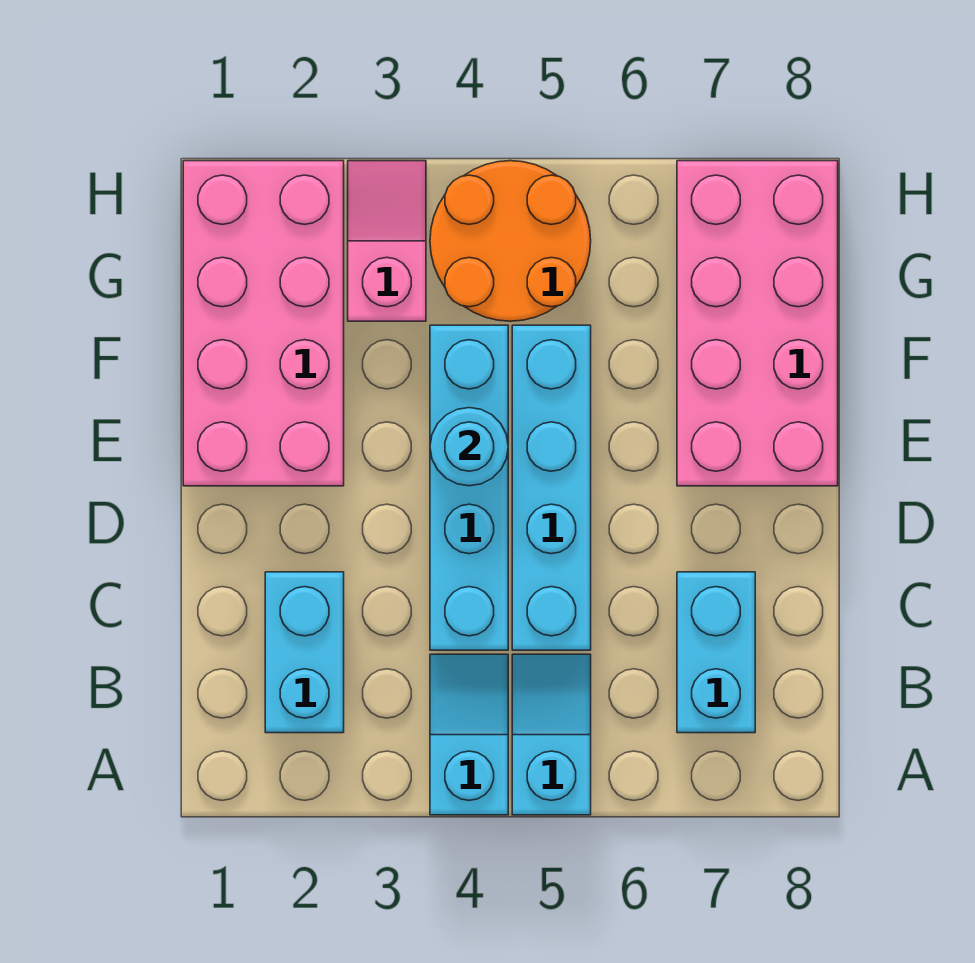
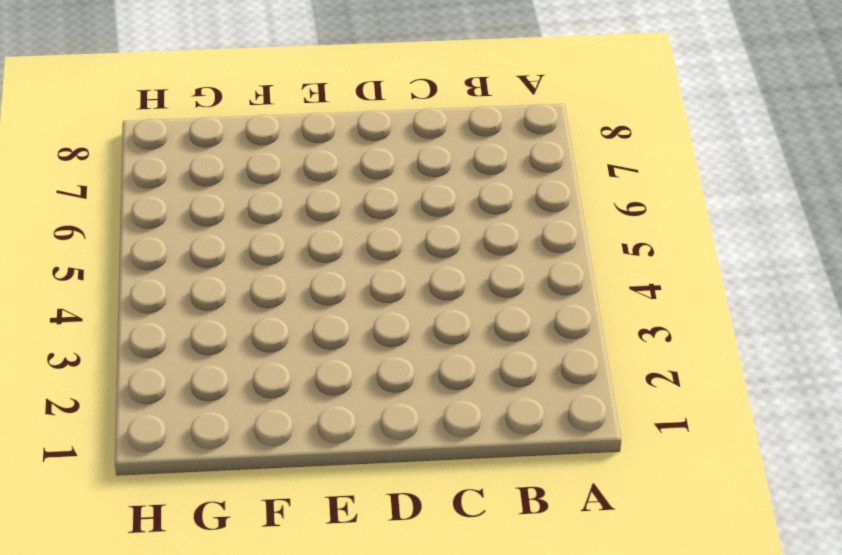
none -> cyan 1x2 slope [430,654,508,815]
none -> cyan 1x2 slope [512,654,591,815]

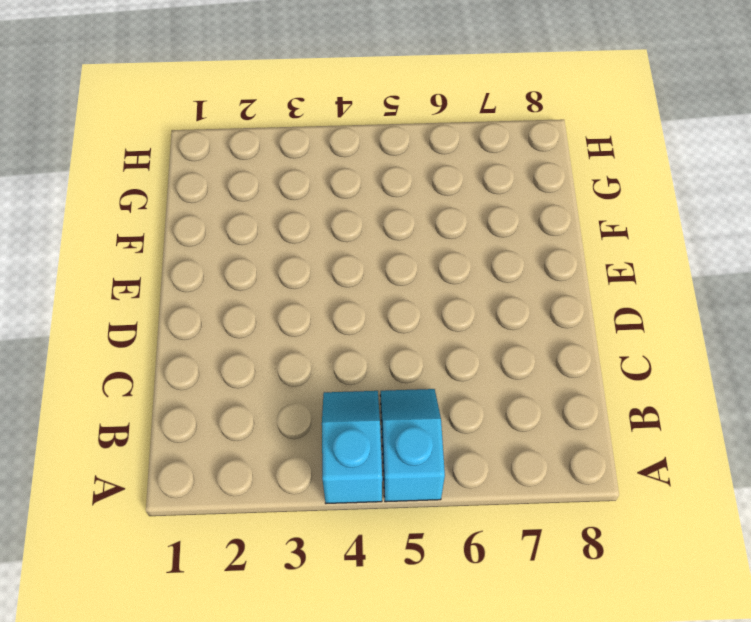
none -> cyan 1x2 brick [265,572,344,733]
none -> cyan 1x2 brick [677,572,755,733]

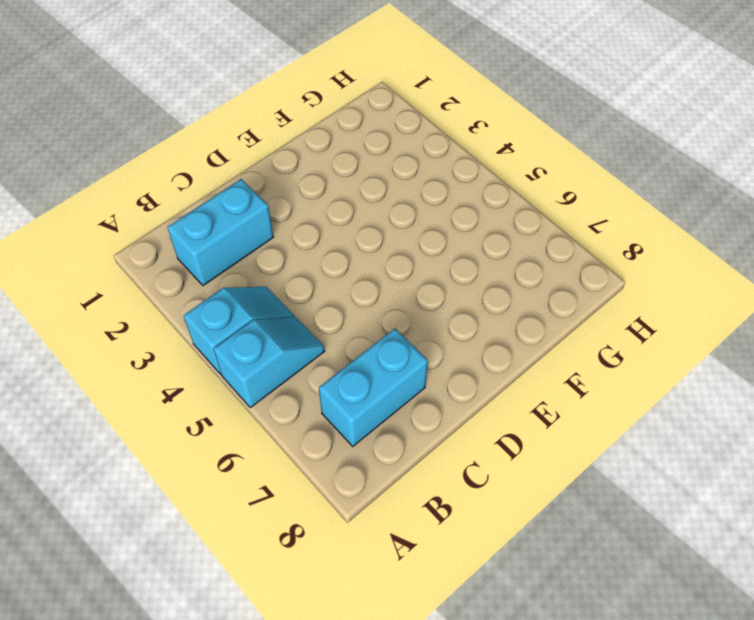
none -> cyan 1x4 brick [430,325,508,650]
none -> cyan 1x4 brick [512,325,591,650]

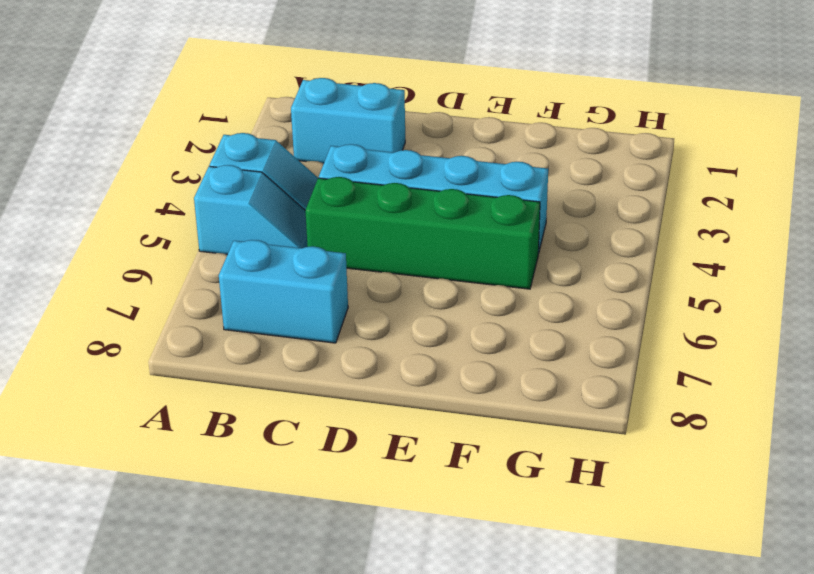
green 1x4 brick [305,177,540,289] -> cyan 1x4 brick [512,325,591,650]
none -> pink 2x4 brick [183,161,344,486]
none -> pink 2x4 brick [677,161,838,486]

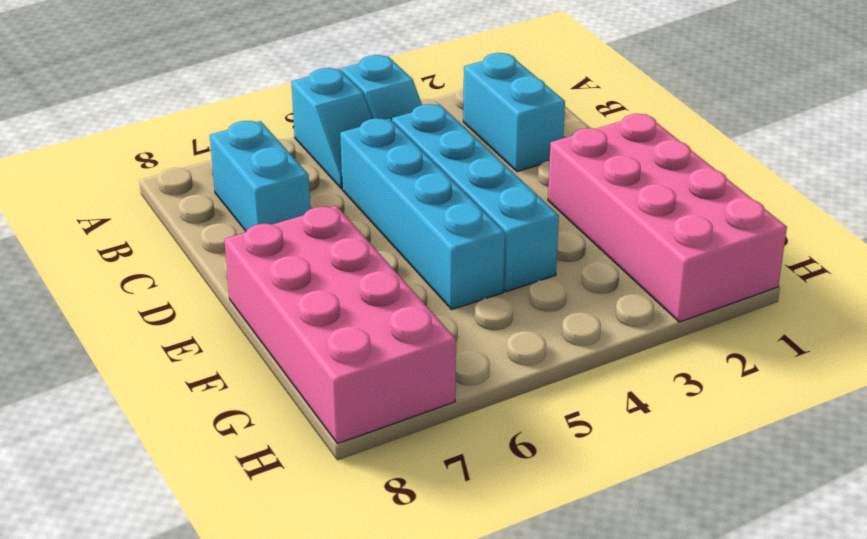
none -> pink 1x2 slope [348,161,426,321]
none -> orange 2x2 round brick [430,161,591,321]

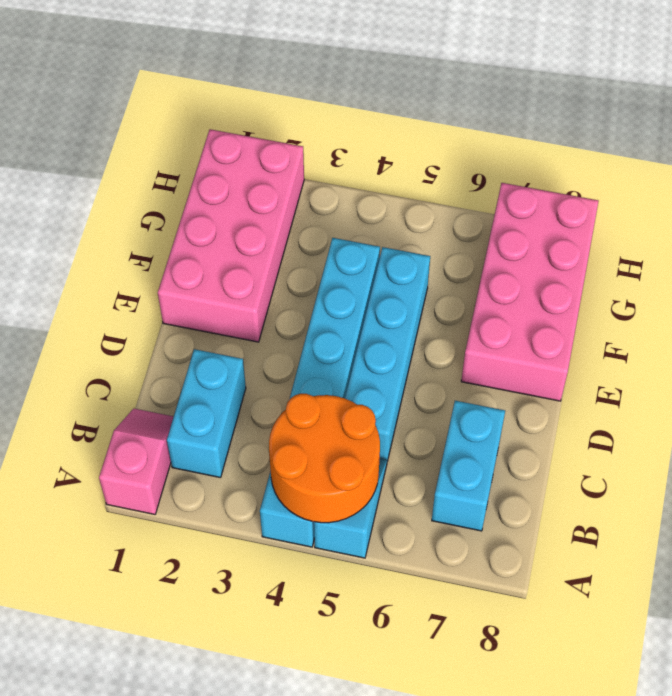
pink 1x2 slope [99,409,174,514] -> pink 1x2 slope moved to [348,161,426,321]
orange 2x2 round brick [269,394,380,523] -> orange 2x2 round brick moved to [430,161,591,321]
none -> cyan 1x1 round brick [430,408,508,486]

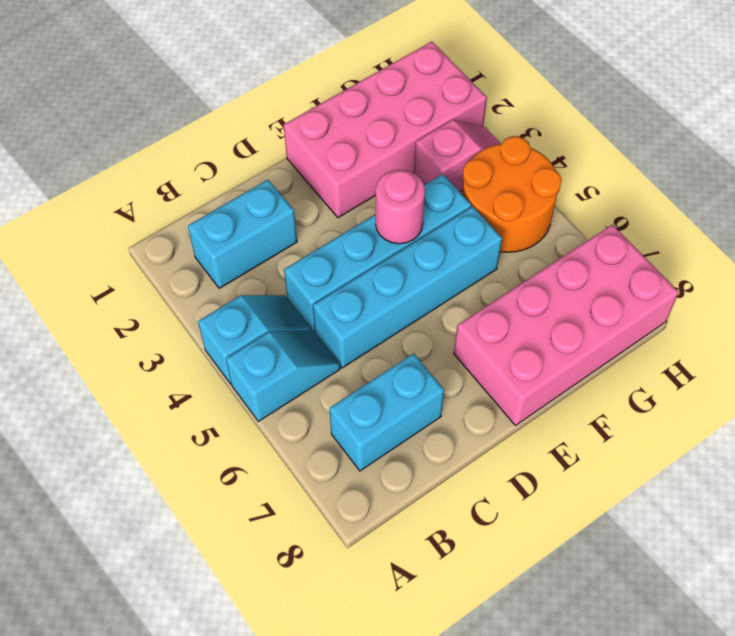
pink 1x1 round brick [376,170,425,244] -> cyan 1x1 round brick [430,408,508,486]

